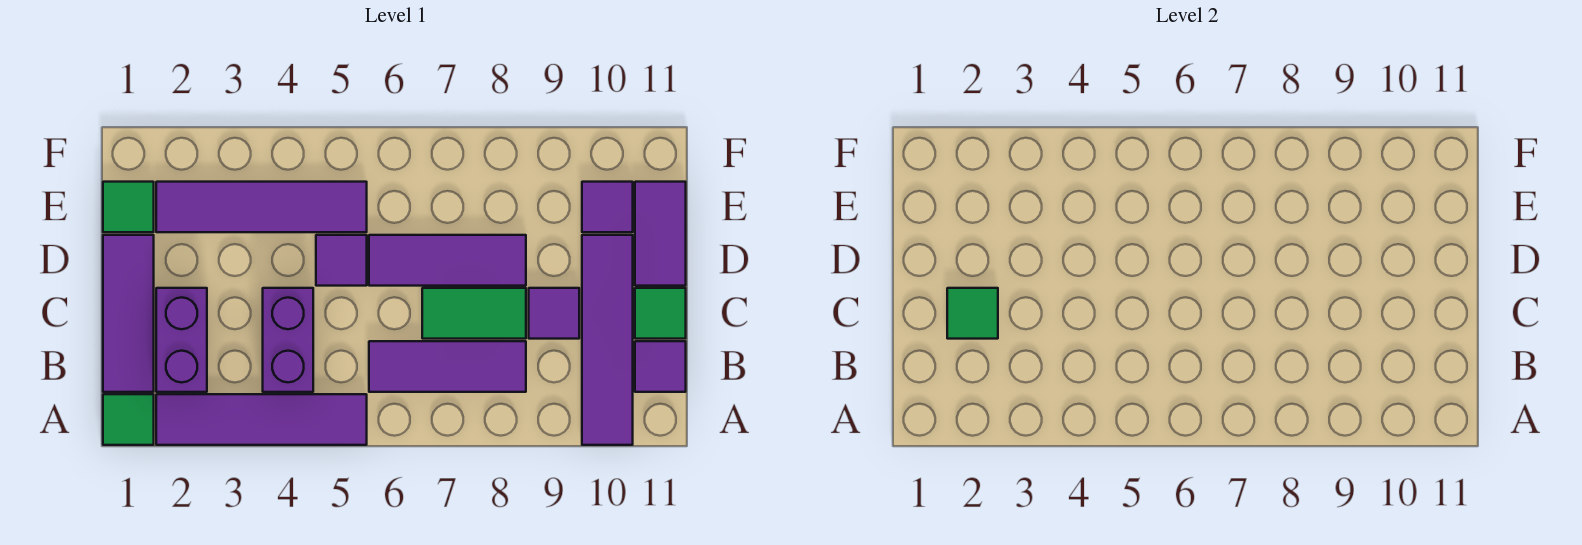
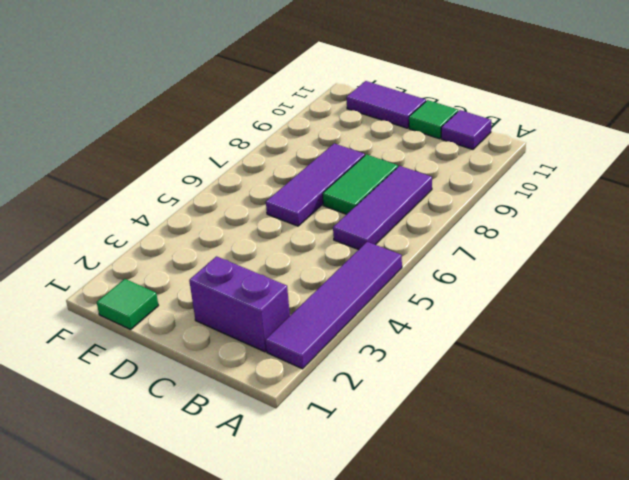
none -> green 1x1 tile [103,394,154,445]
none -> purple 1x4 tile [582,235,633,445]
none -> purple 1x3 tile [103,235,154,392]

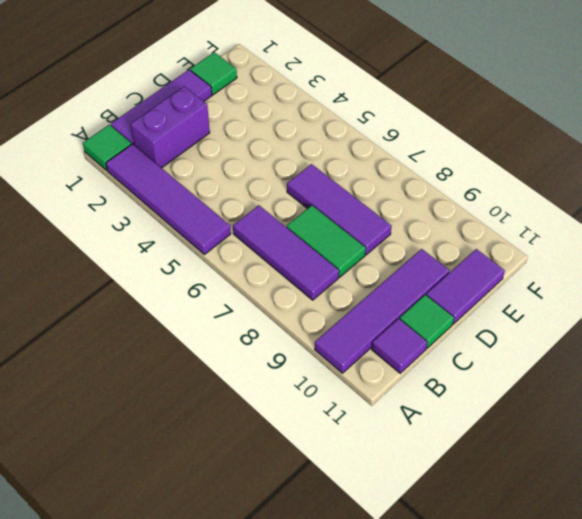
none -> purple 1x2 brick [263,288,313,392]
none -> purple 1x1 tile [529,288,579,339]
none -> purple 1x1 tile [316,235,367,286]

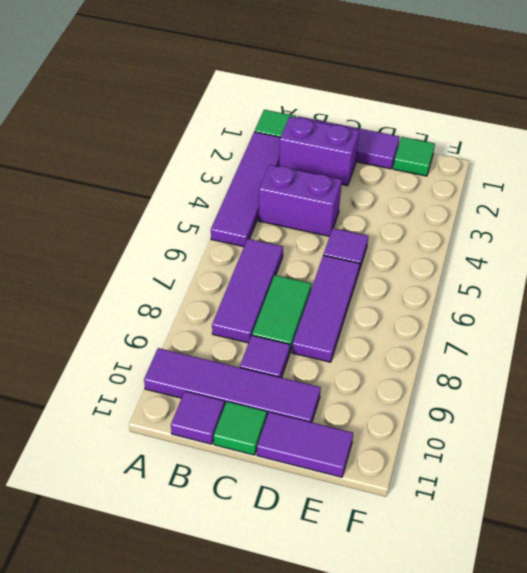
none -> purple 1x4 tile [156,182,367,232]
none -> purple 1x1 tile [582,182,633,232]
none -> green 1x1 tile [947,288,998,339]

